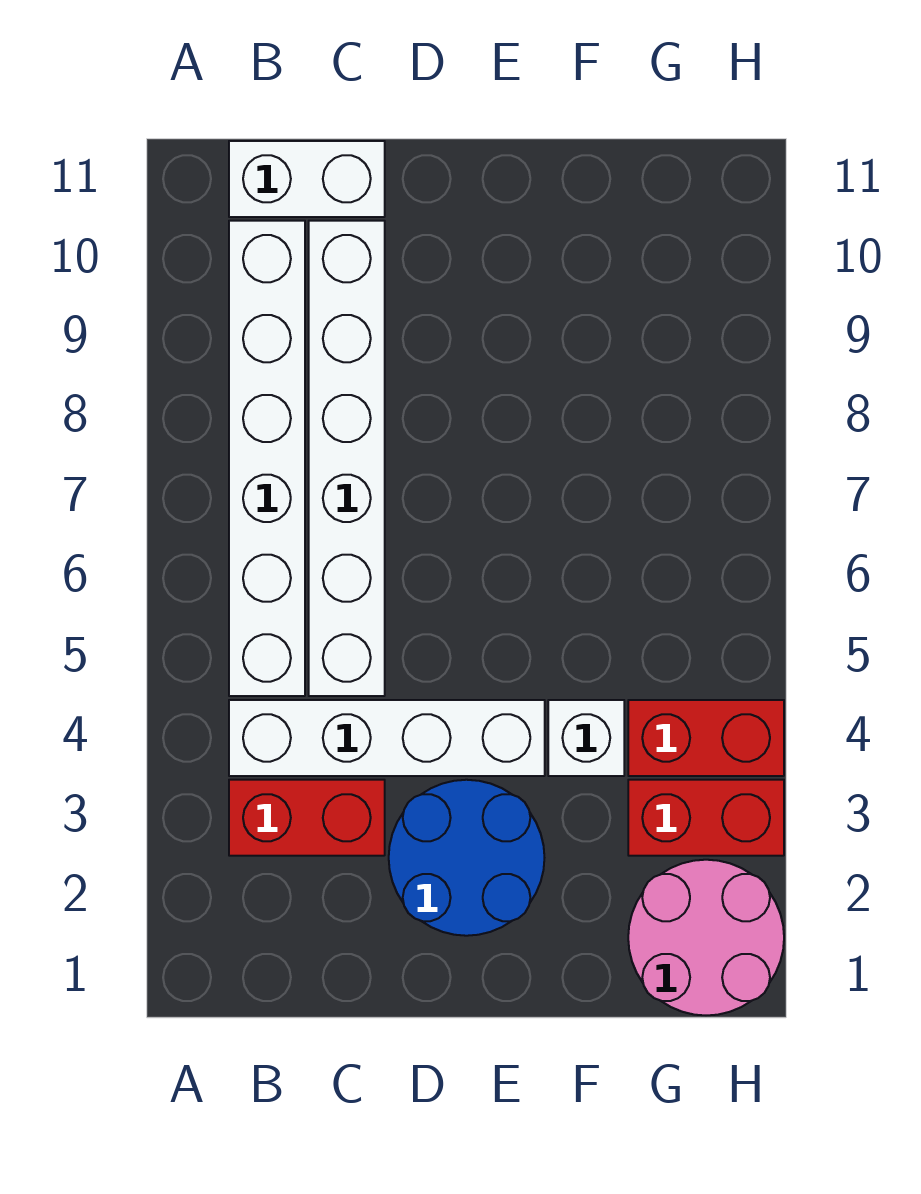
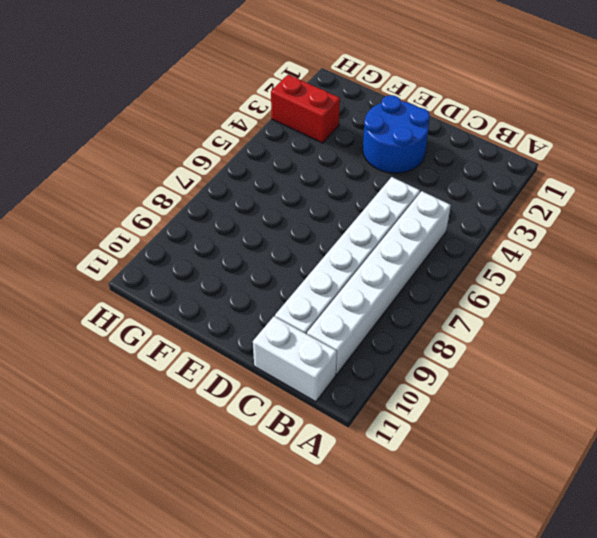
none -> red 1x2 brick [229,780,385,856]
none -> white 1x4 brick [229,700,545,776]

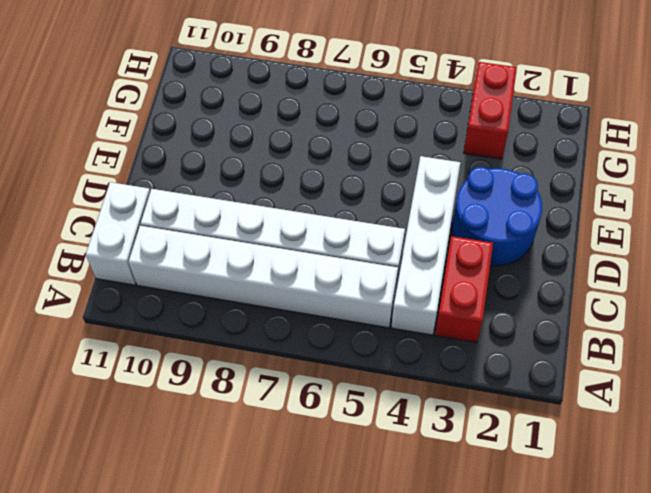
none -> white 1x1 brick [548,700,624,776]
none -> pink 2x2 round brick [628,860,784,1016]

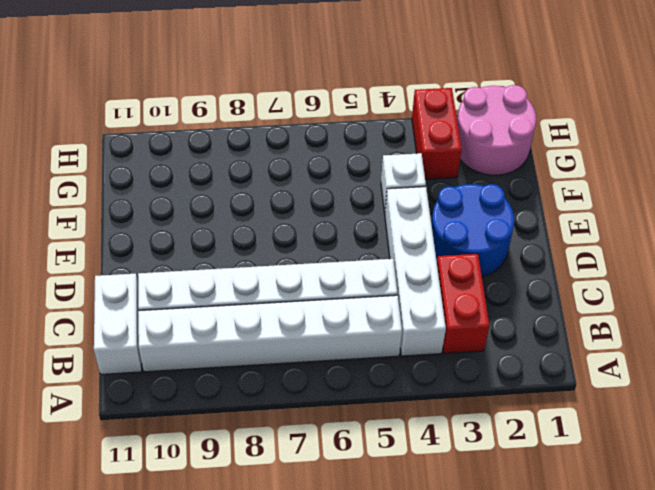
none -> red 1x2 brick [628,700,784,776]

